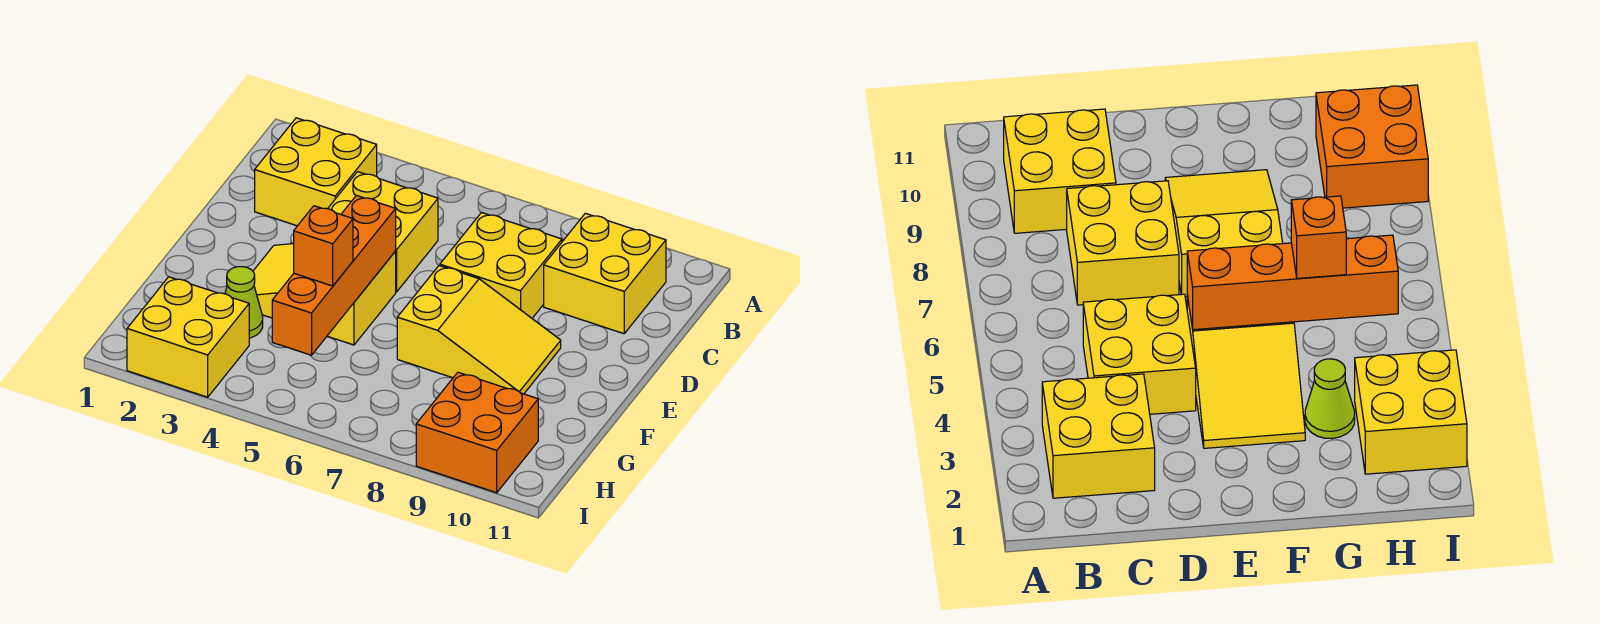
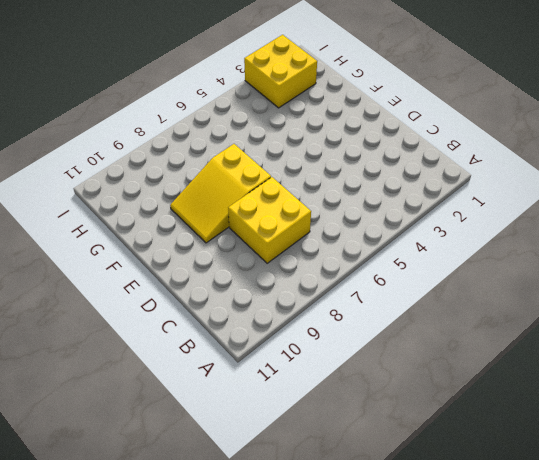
none -> yellow 2x2 brick [255,118,377,226]
none -> yellow 2x2 brick [544,213,666,334]

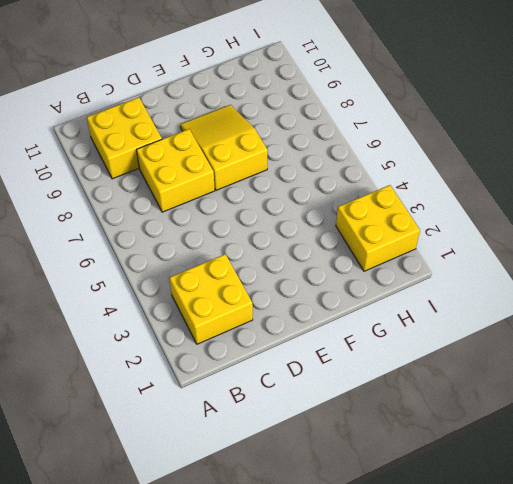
none -> yellow 2x2 brick [328,172,438,292]
none -> yellow 2x3 slope [253,244,396,345]

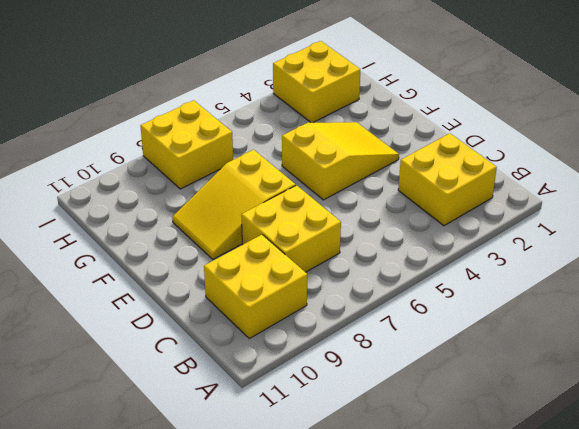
yellow 2x2 brick [141,100,233,189] -> yellow 2x2 brick moved to [328,172,438,292]
none -> lime 1x1 cone [225,267,263,338]
none -> orange 2x2 brick [416,372,538,493]

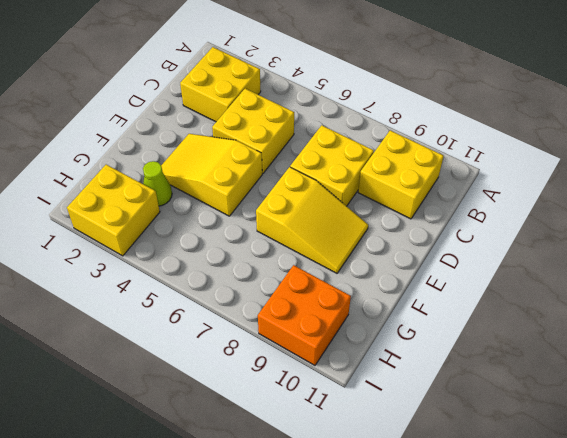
none -> orange 1x4 brick [272,196,396,355]
none -> orange 1x1 brick [294,206,353,286]

